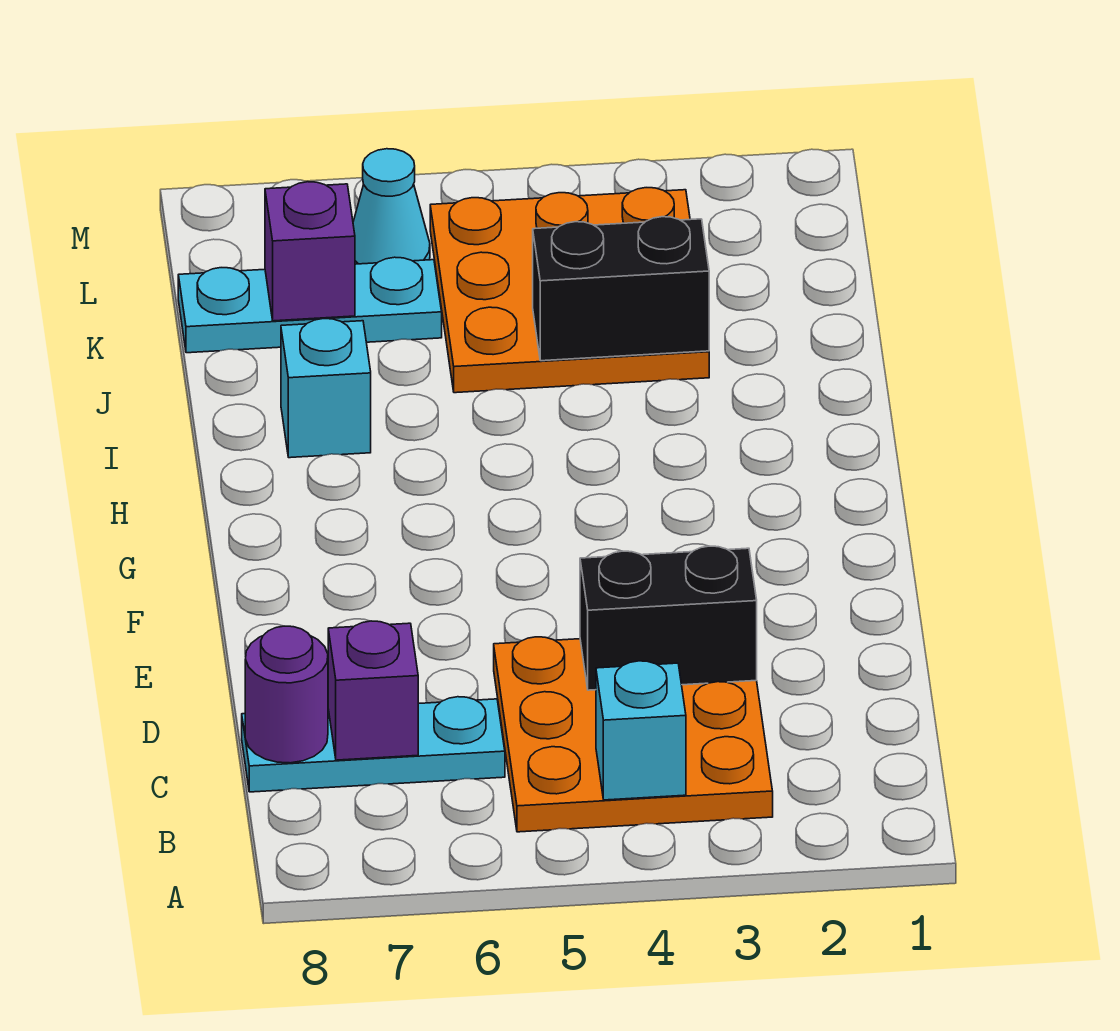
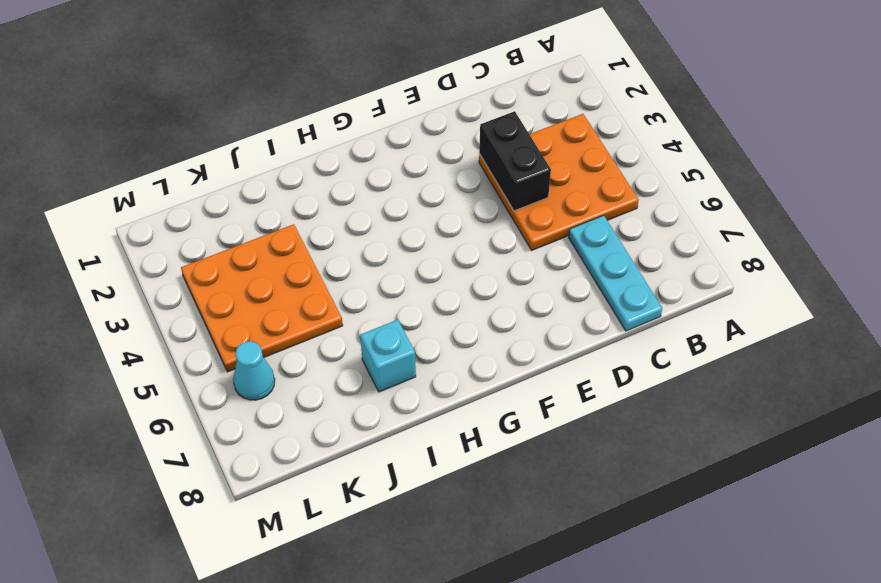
none -> cyan 1x3 plate [178,257,442,353]
none -> cyan 1x1 brick [596,661,686,800]
none -> purple 1x1 brick [328,621,418,760]

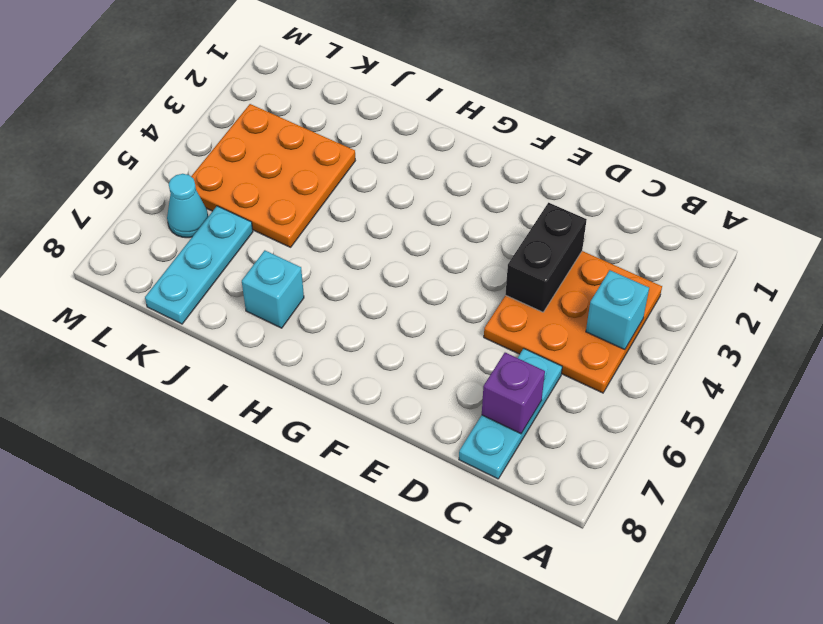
none -> purple 1x1 round brick [245,626,328,763]
none -> black 1x2 brick [533,217,709,361]
none -> purple 1x1 brick [265,182,355,321]

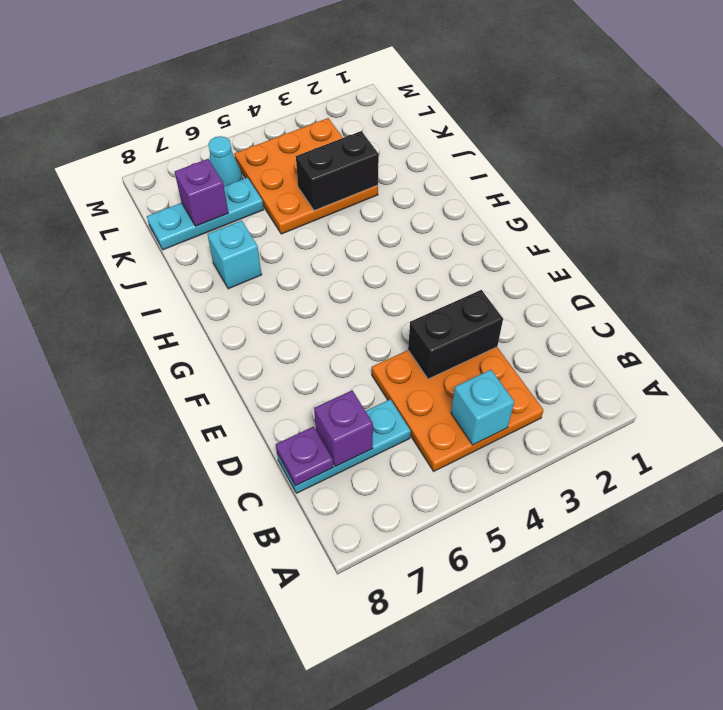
purple 1x1 plate [276,427,333,486] -> purple 1x1 round brick [245,626,328,763]

